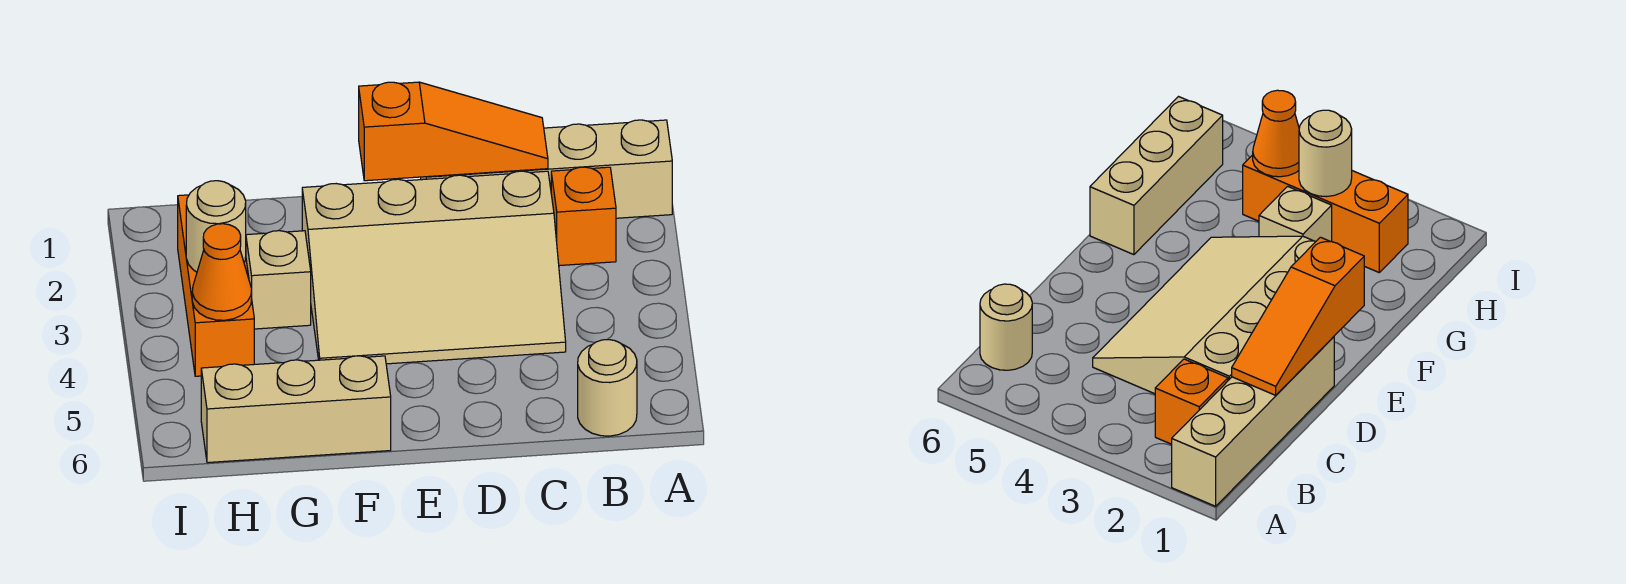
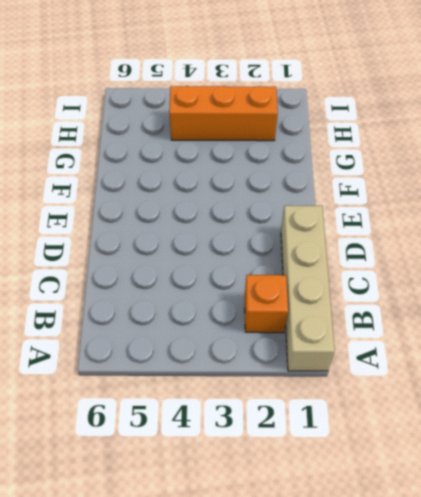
none -> tan 1x1 round brick [578,340,637,436]
none -> tan 3x4 slope [302,171,566,364]

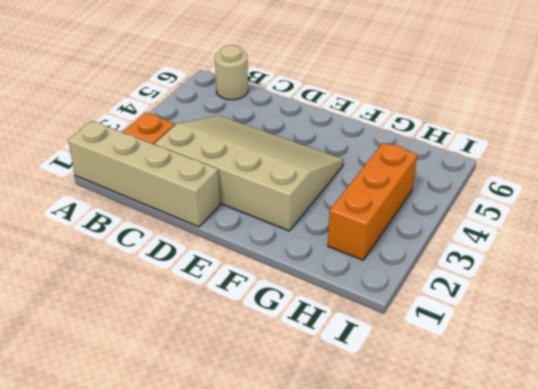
none -> tan 1x3 brick [201,356,391,463]
none -> tan 1x1 brick [246,231,311,329]

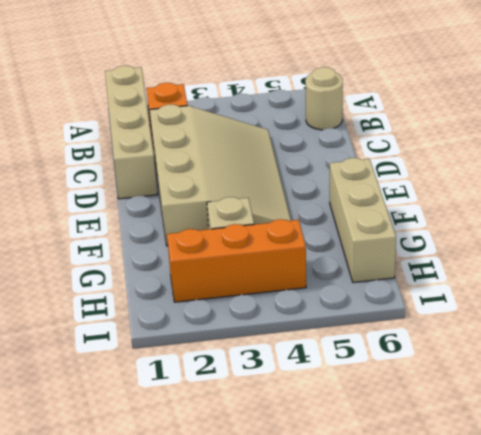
none -> orange 1x3 slope [359,82,548,181]
none -> tan 1x1 round brick [186,181,246,272]

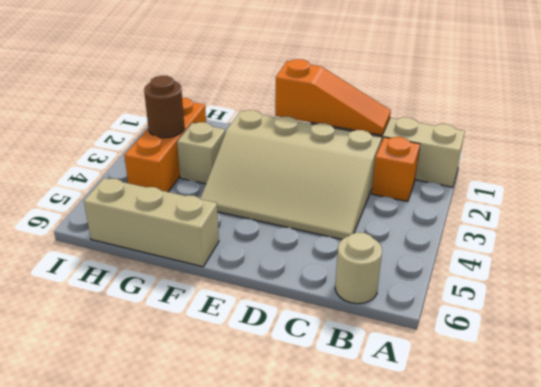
brown 1x1 round brick [144,76,184,138] -> tan 1x1 round brick [186,181,246,272]
none -> orange 1x1 cone [192,224,252,320]

